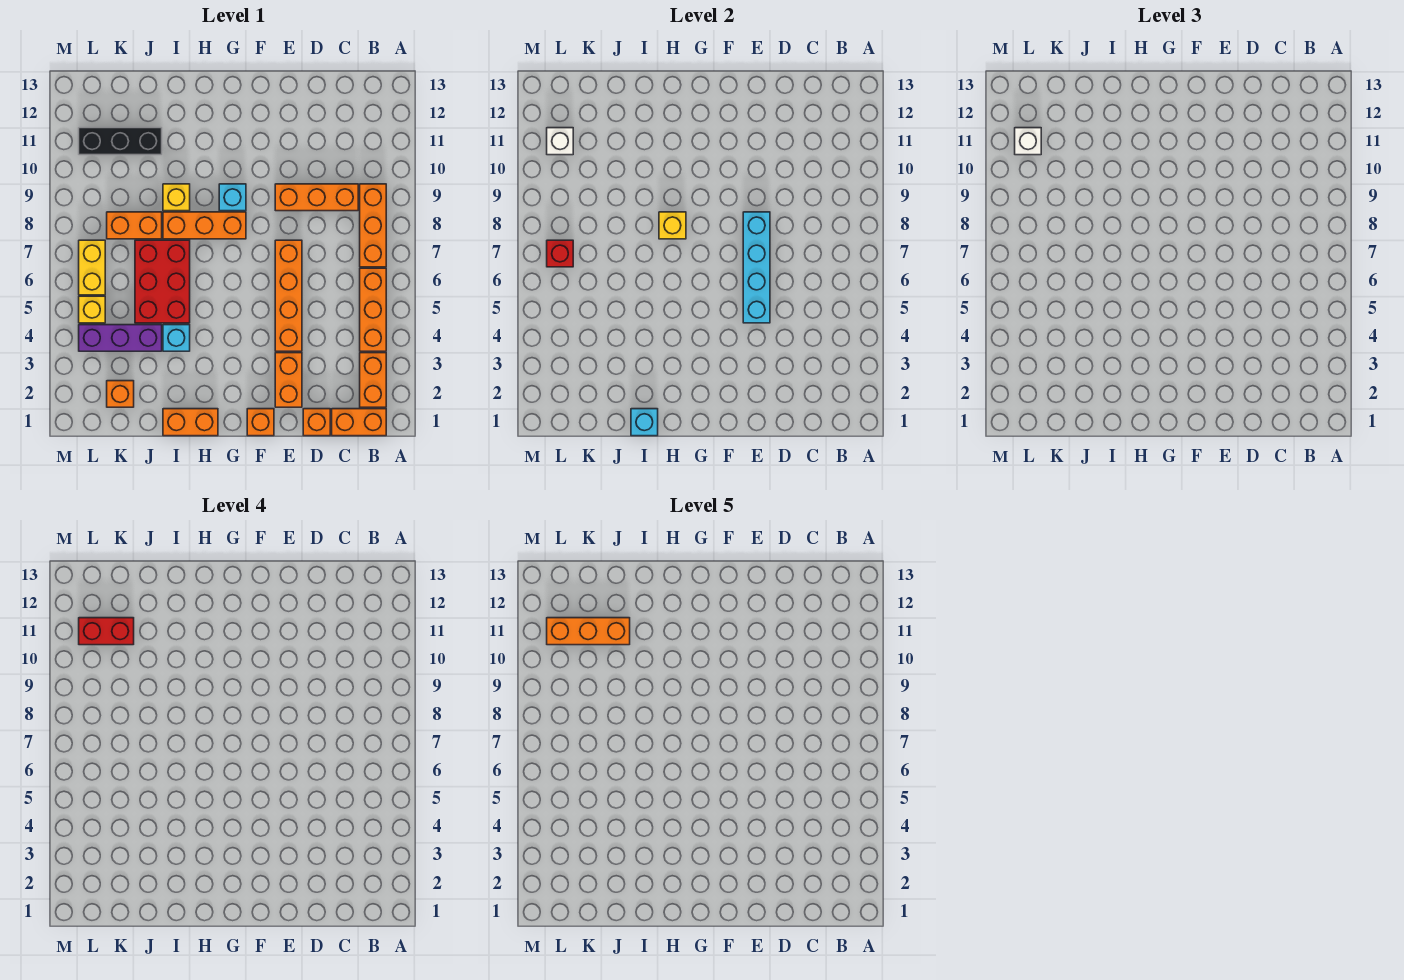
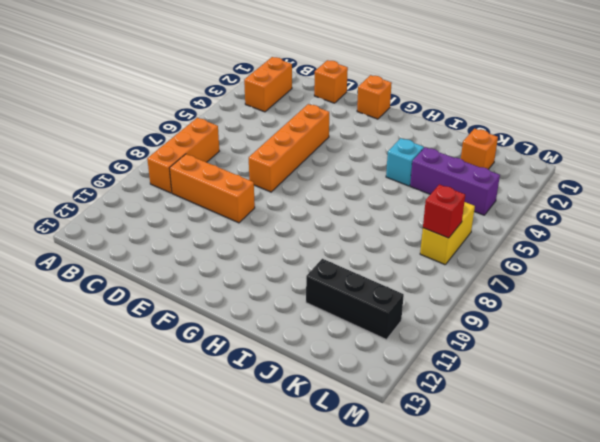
none -> orange 1x2 brick [332,409,386,436]
none -> orange 1x3 brick [360,268,386,351]
none -> orange 1x2 brick [275,353,302,407]

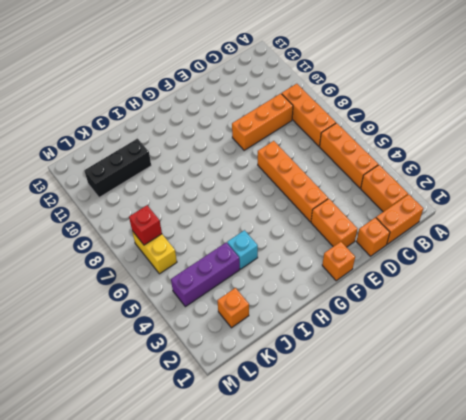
none -> orange 1x3 brick [163,212,246,239]
none -> cyan 1x1 brick [219,184,246,211]
none -> orange 1x2 brick [163,409,218,436]

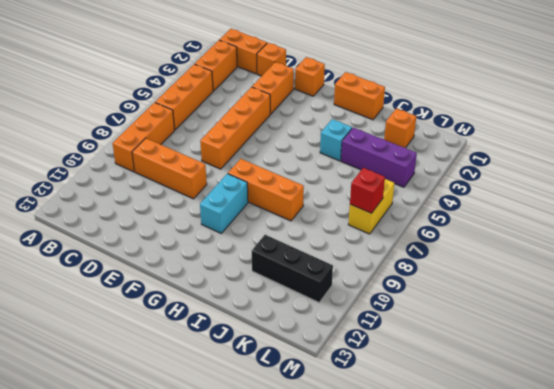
cyan 1x2 brick [200,174,248,233] -> cyan 1x1 brick [219,184,246,211]
none -> red 2x3 brick [135,240,190,323]
none -> yellow 1x1 brick [163,184,190,211]
none -> orange 1x2 brick [107,212,162,239]

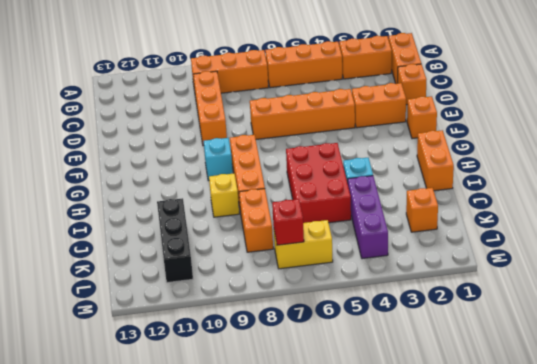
red 2x3 brick [286,143,351,223] -> red 2x3 brick turned to [135,240,190,323]
none -> yellow 1x1 brick [79,296,105,323]
none -> cyan 1x4 brick [743,212,770,323]
none -> yellow 1x1 brick [659,212,686,239]

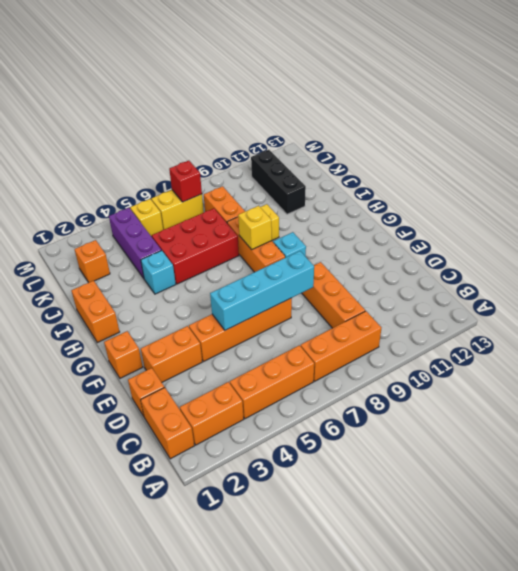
none -> cyan 1x1 brick [631,409,658,436]
none -> white 1x1 brick [547,128,573,155]
none -> white 1x1 brick [1015,128,1041,155]

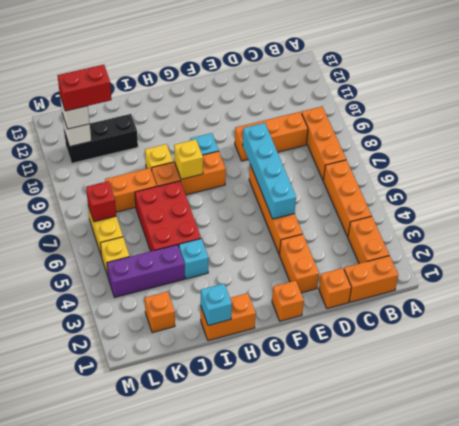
none -> orange 1x3 brick [547,618,630,645]

